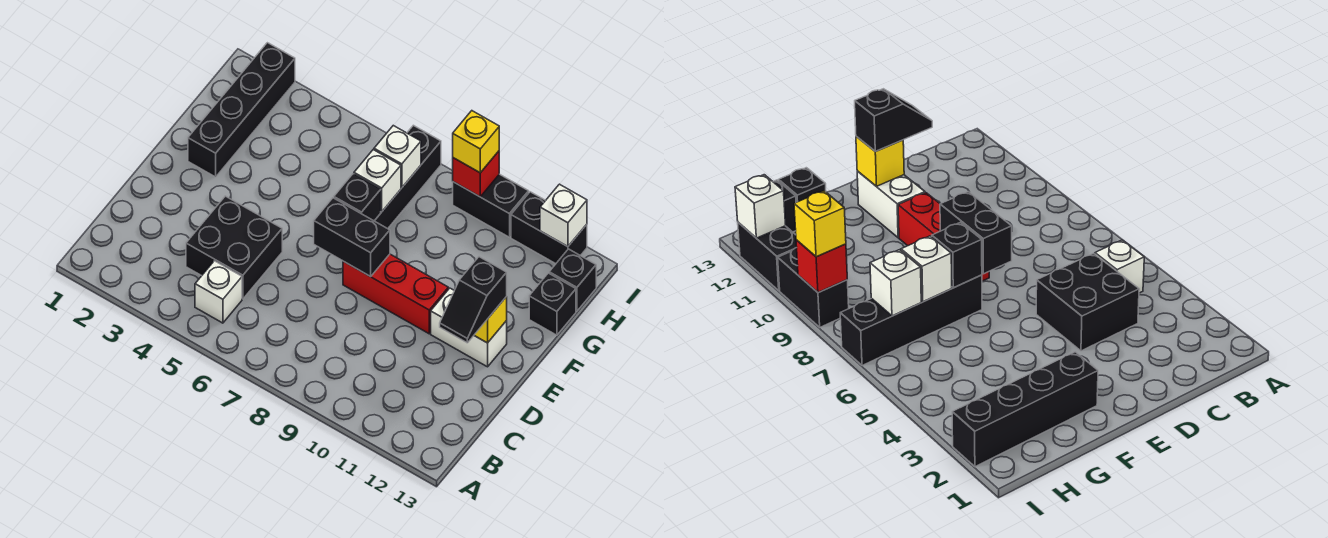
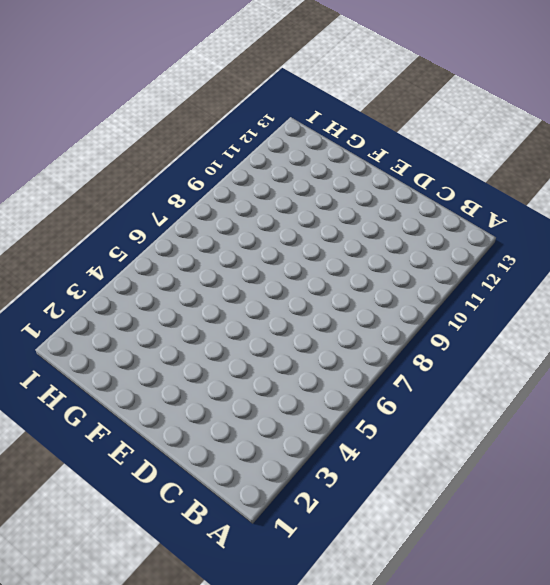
none -> white 1x1 brick [195,261,242,323]
none -> black 2x2 brick [186,196,282,299]
none -> red 1x3 brick [343,254,448,334]

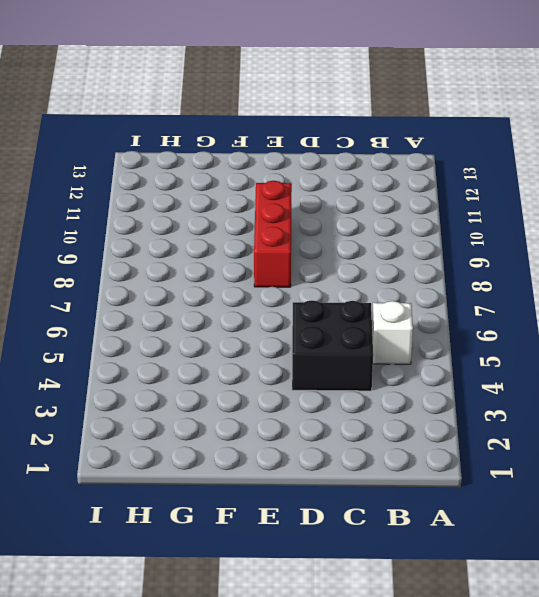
none -> white 1x2 brick [431,288,507,367]
none -> black 1x4 brick [188,43,295,177]
none -> black 1x4 brick [375,125,441,229]

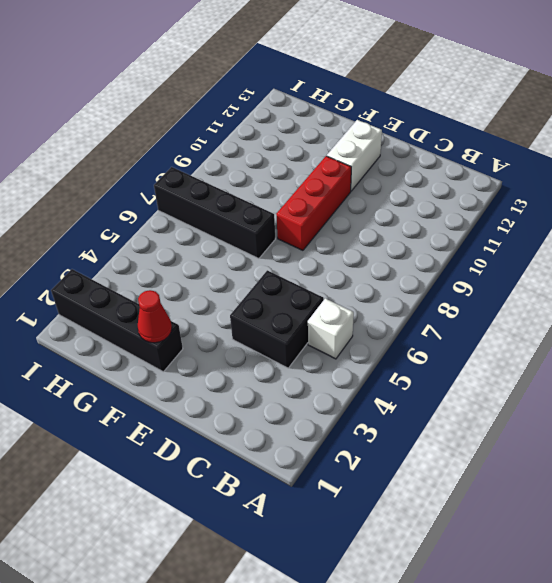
red 1x1 cone [138,290,172,343] -> none
none -> black 1x1 brick [529,273,576,335]
none -> black 1x1 brick [549,249,596,311]
none -> black 1x2 brick [453,174,529,237]

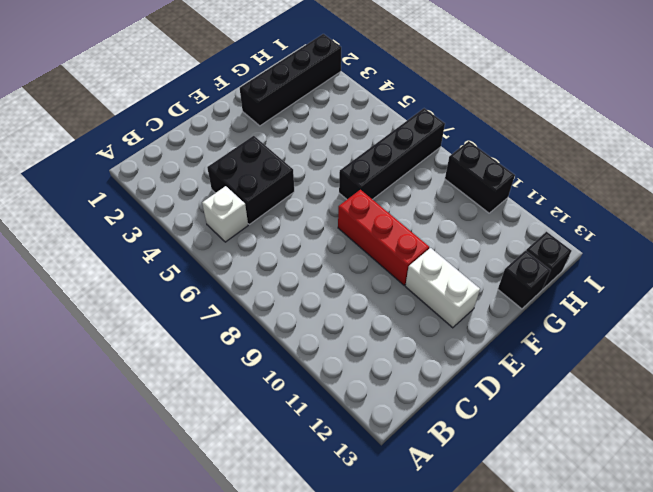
none -> black 1x2 brick [511,192,587,264]
none -> black 1x2 brick [314,198,390,277]
none -> yellow 1x1 brick [474,297,507,343]

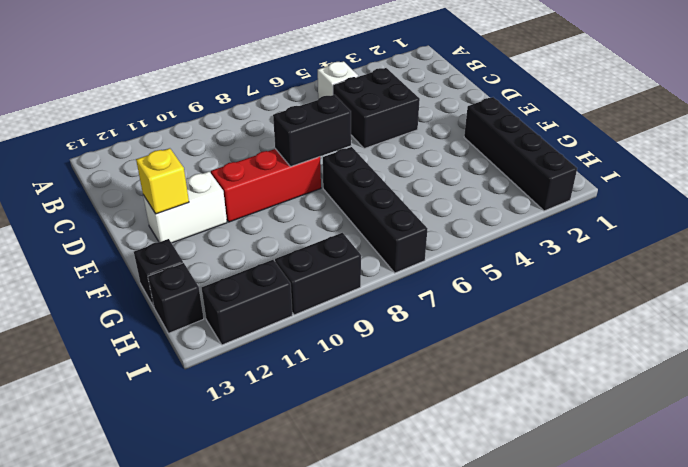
none -> black 1x1 brick [334,174,381,221]
none -> white 1x1 brick [354,150,401,212]
none -> white 1x1 brick [374,126,421,188]

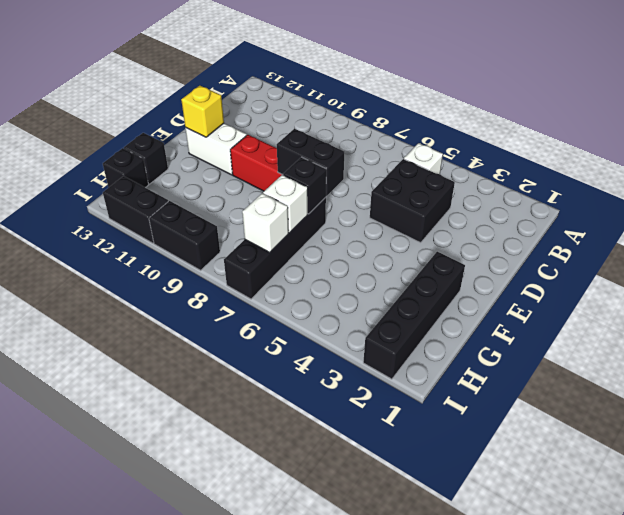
none -> red 1x1 brick [453,151,499,197]
none -> white 1x1 brick [540,184,587,247]
none -> black 1x2 slope [440,257,507,343]

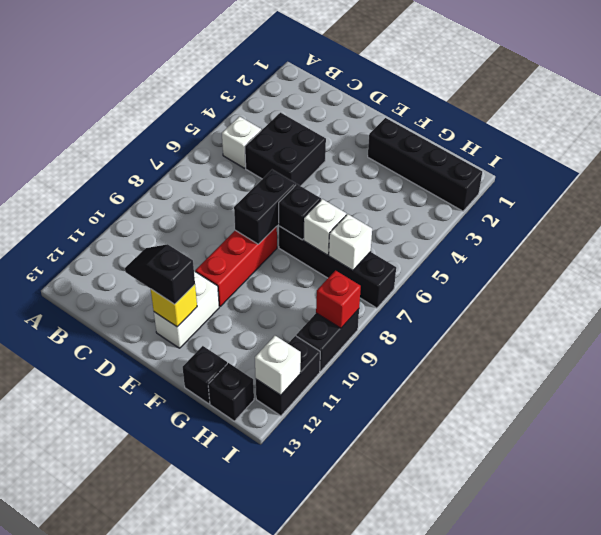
none -> yellow 1x1 brick [453,111,499,173]

